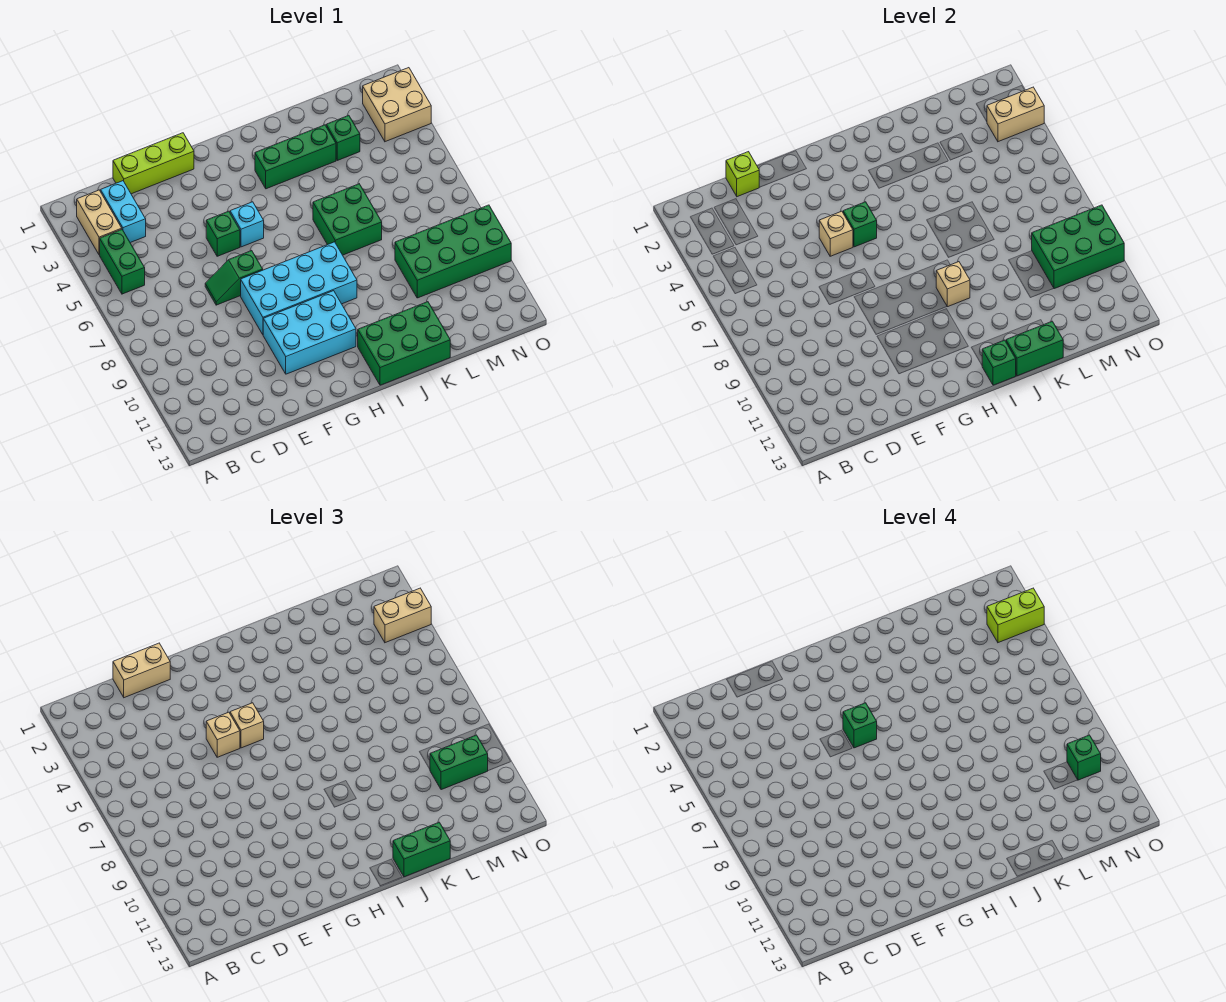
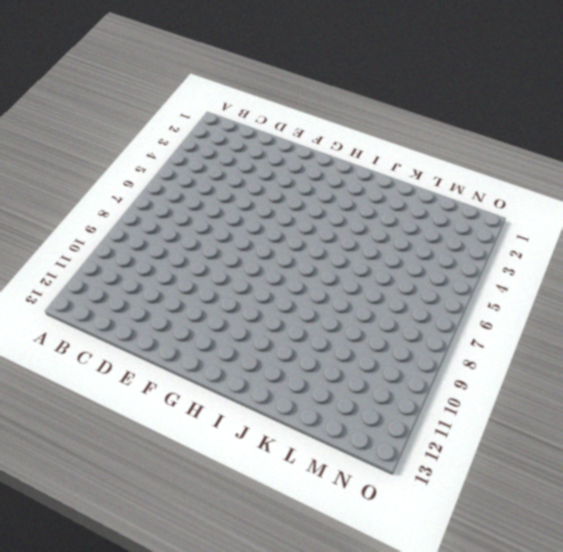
none -> tan 1x2 brick [77,190,122,255]
none -> green 1x2 brick [100,230,145,294]
none -> cyan 1x2 brick [101,181,146,243]
none -> lime 1x3 brick [113,133,194,194]

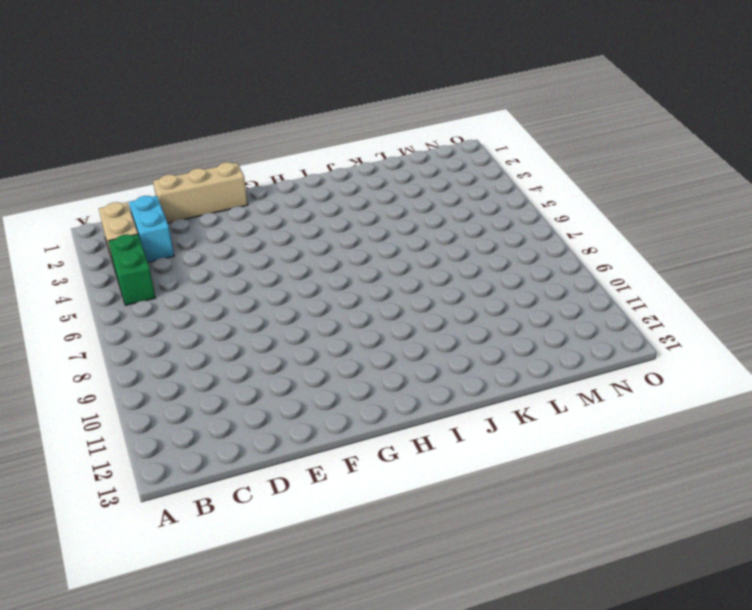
tan 1x3 brick [153,162,248,223] -> lime 1x3 brick [113,133,194,194]
none -> green 1x2 slope [205,251,263,305]
none -> green 1x1 brick [206,211,240,256]
none -> cyan 2x4 brick [241,242,357,334]
none -> cyan 2x3 brick [263,291,356,374]

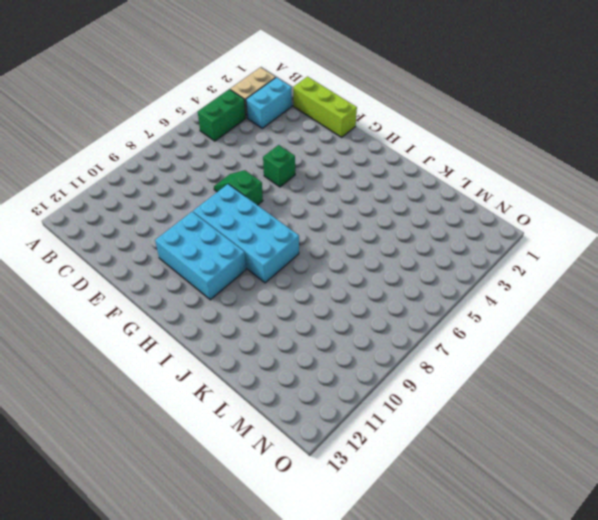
none -> cyan 1x1 brick [230,202,264,247]
none -> green 1x3 brick [255,125,336,189]
none -> green 2x3 brick [358,302,450,385]
none -> green 2x2 brick [313,184,382,255]

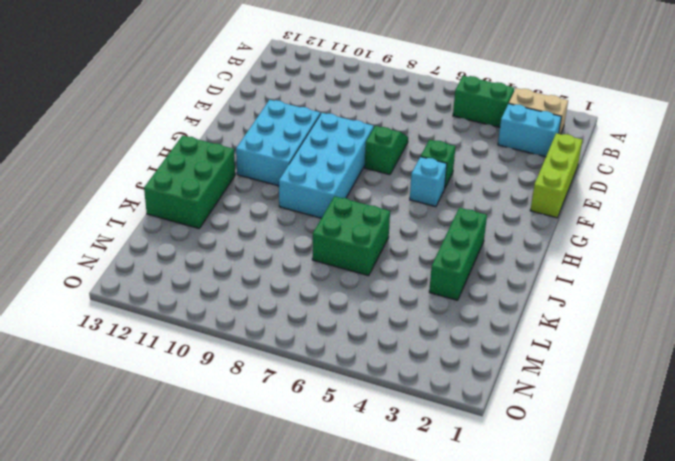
none -> green 1x1 brick [326,115,360,160]
none -> green 2x4 brick [395,205,511,298]
none -> tan 2x2 brick [363,68,431,142]
none -> lime 1x1 brick [726,152,759,197]

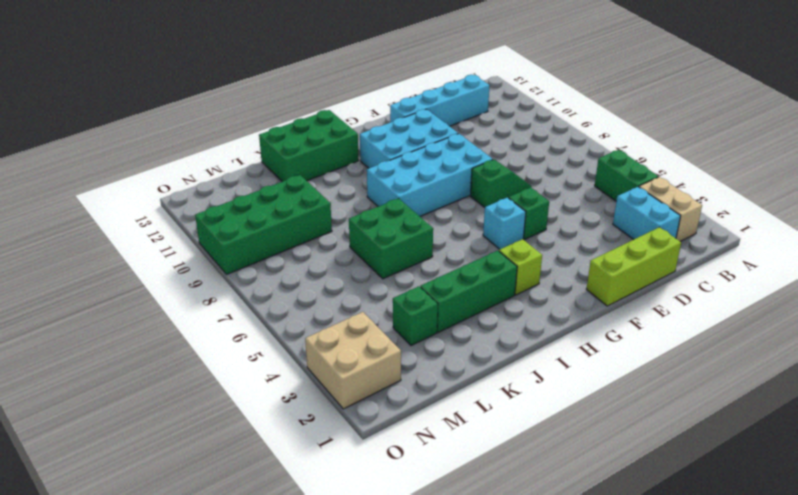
cyan 1x4 brick [390,75,490,126] -> none
lime 1x1 brick [499,239,542,295] -> lime 1x1 brick moved to [726,152,759,197]
none -> tan 1x1 brick [819,211,853,256]
none -> green 1x1 brick [843,202,877,247]
none -> tan 1x1 brick [936,262,970,307]
none -> green 1x1 brick [982,340,1016,385]

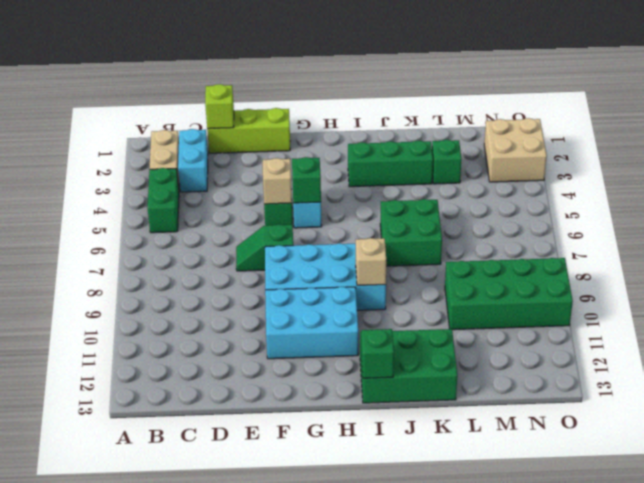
none -> green 1x2 brick [1006,321,1063,376]
none -> green 2x3 brick [1032,205,1124,289]
none -> tan 1x2 brick [987,87,1044,142]
none -> tan 1x2 brick [113,643,170,698]

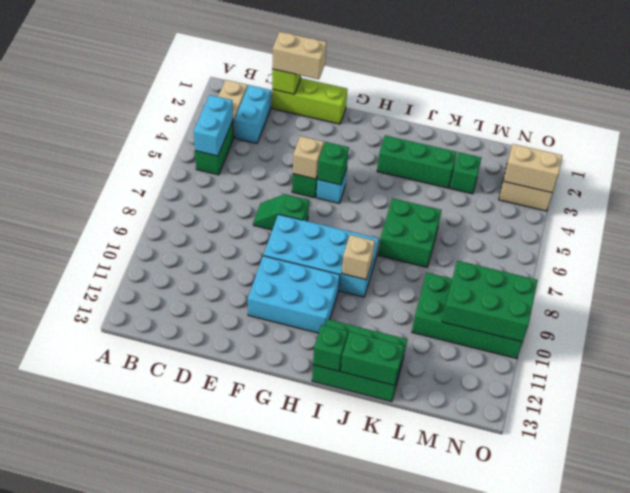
cyan 1x2 brick [194,95,233,156] -> none
none -> tan 1x1 brick [206,712,240,757]
none -> tan 1x1 brick [230,703,264,748]
none -> green 1x2 brick [393,822,450,877]
none -> green 1x2 brick [430,735,488,790]

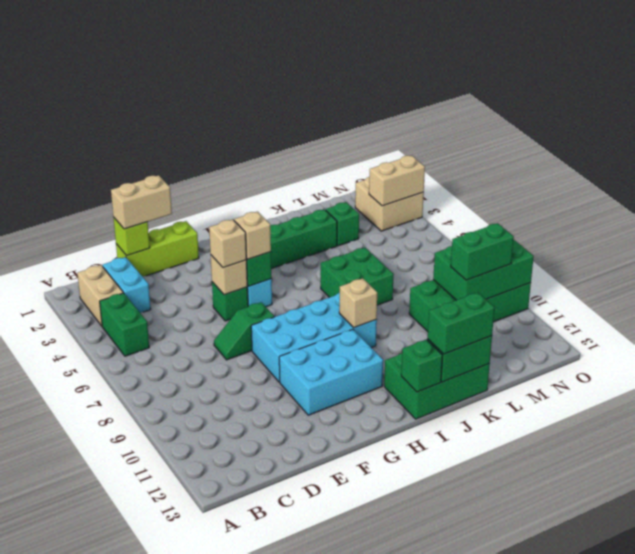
none -> tan 1x2 brick [374,588,431,643]
none -> green 1x1 brick [843,703,877,748]
none -> lime 1x2 brick [987,588,1044,643]
none -> green 1x1 brick [1067,735,1101,780]

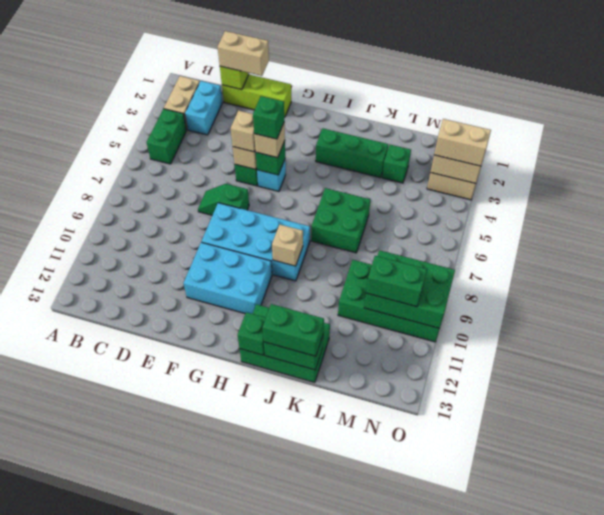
none -> lime 1x2 brick [987,588,1044,643]
none -> green 1x1 brick [1067,735,1101,780]

